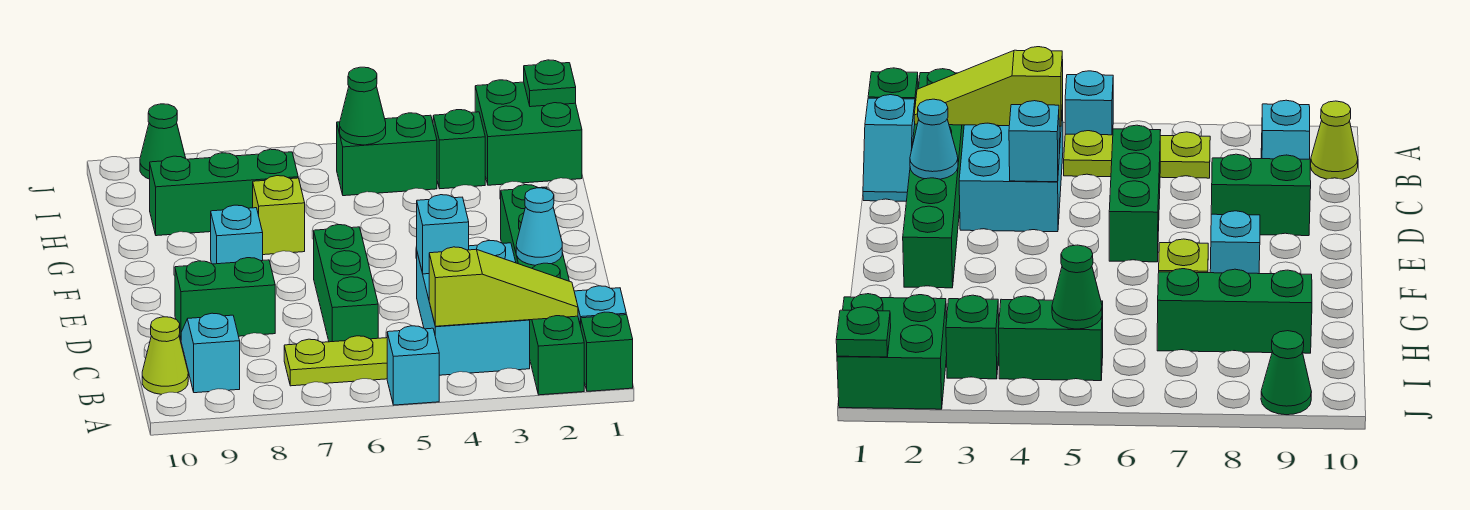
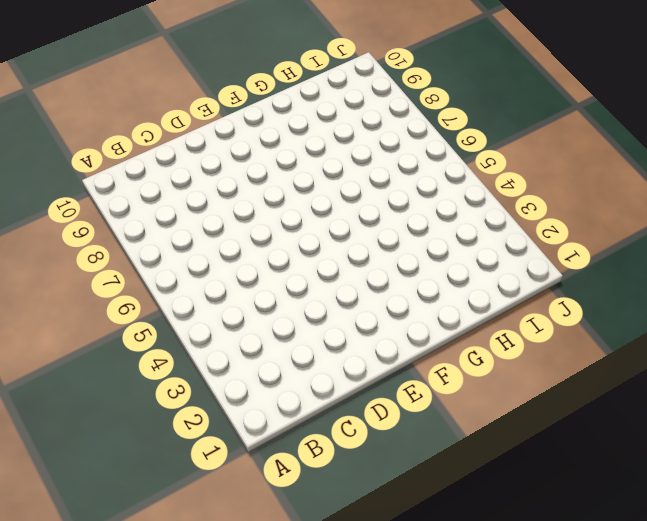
none -> green 1x1 brick [581,312,633,391]
none -> green 1x6 brick [501,185,584,395]
none -> cyan 1x1 brick [387,326,439,405]

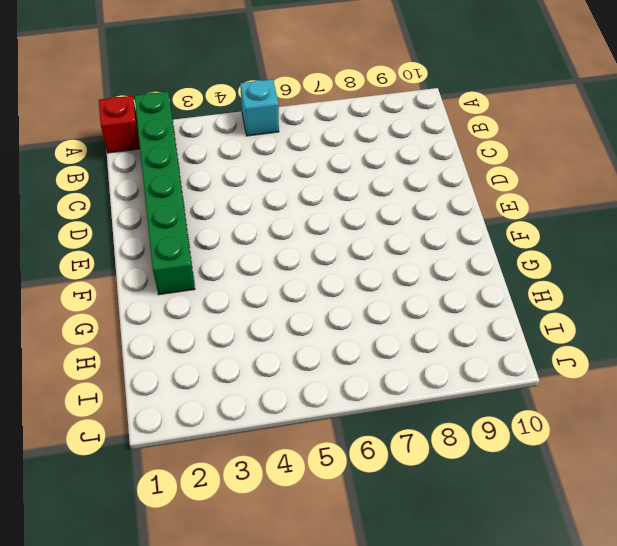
red 1x1 brick [99,96,140,153] -> green 1x1 brick [581,312,633,391]
none -> cyan 1x2 slope [574,286,626,326]
none -> cyan 2x3 brick [417,240,530,375]
none -> lime 1x3 plate [284,336,387,386]

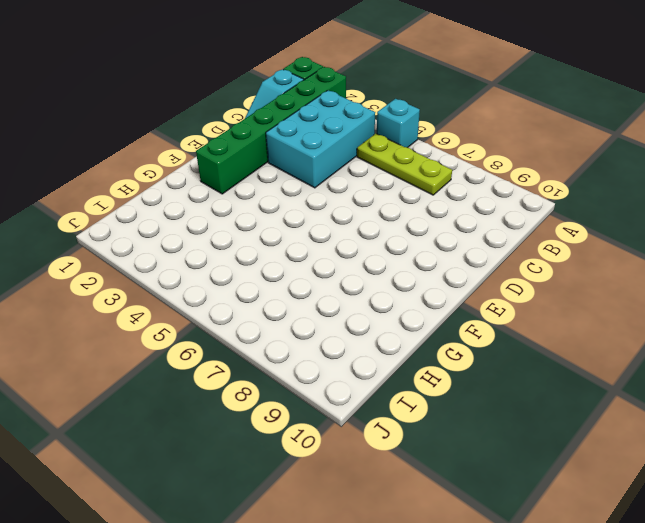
none -> cyan 1x2 slope [181,313,240,393]
none -> lime 1x1 cone [142,317,188,394]
none -> green 1x3 brick [314,225,378,342]

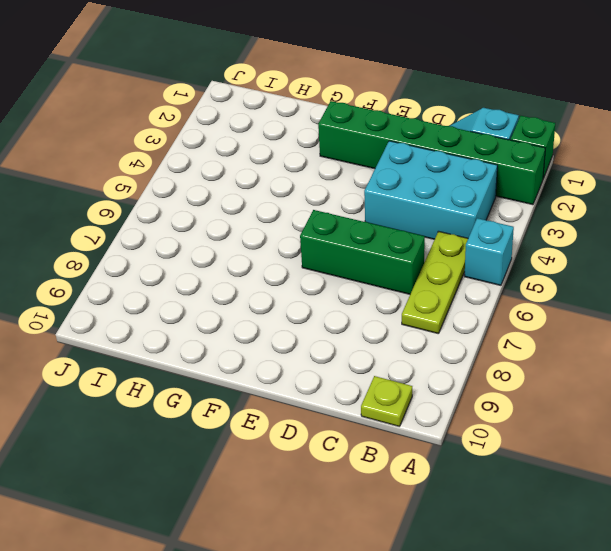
lime 1x1 plate [361,376,412,427] -> lime 1x1 cone [142,317,188,394]
none -> cyan 1x2 slope [181,313,240,393]
none -> green 1x2 brick [175,258,275,339]
none -> cyan 1x1 brick [211,205,263,264]

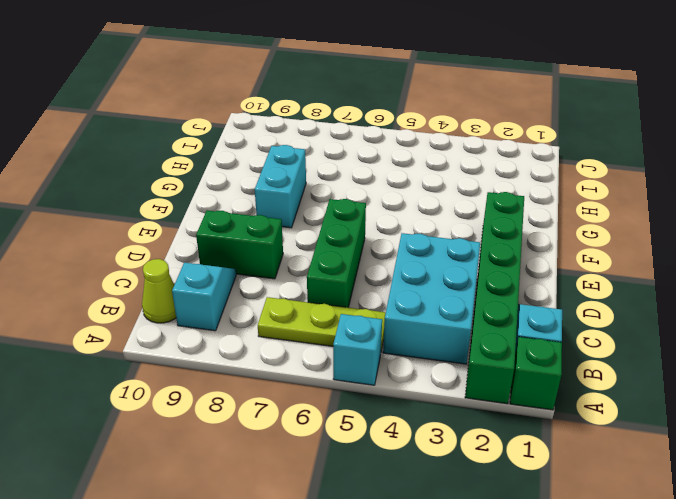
cyan 1x2 brick [255,145,306,228] -> cyan 1x1 brick [211,205,263,264]
none -> lime 1x1 brick [253,176,305,255]
none -> green 1x3 brick [150,149,298,236]
none -> green 2x2 brick [475,80,582,185]

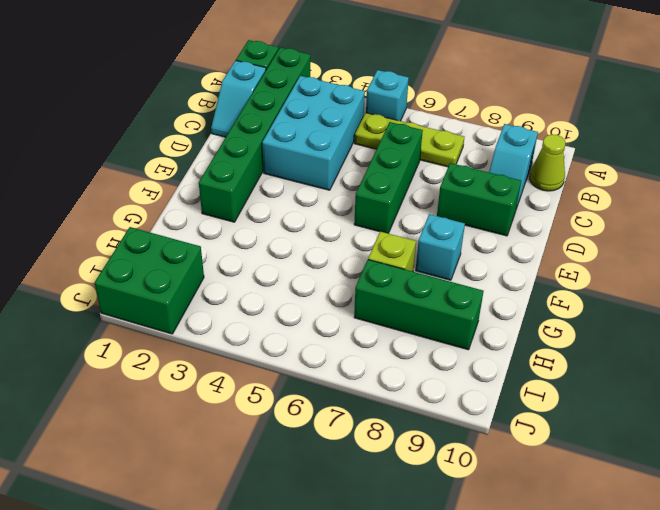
none -> green 1x1 brick [433,110,485,189]
none -> green 1x2 brick [337,113,437,196]
none -> green 1x1 cone [140,104,185,179]

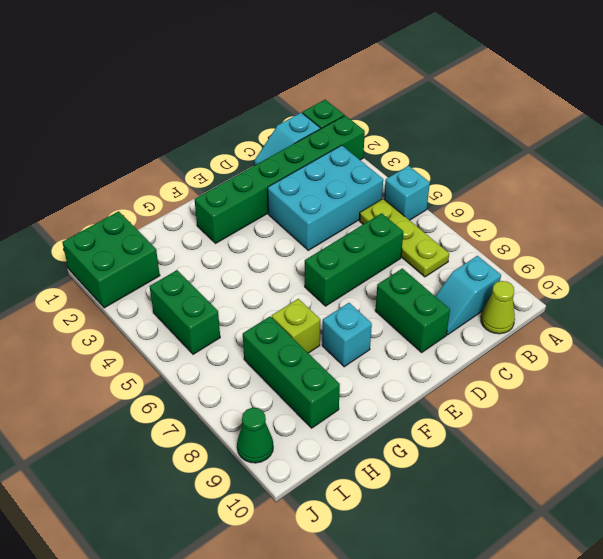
none -> green 1x1 brick [433,110,485,189]
none -> lime 1x3 slope [429,247,578,326]
none -> cyan 1x1 cone [516,188,562,265]

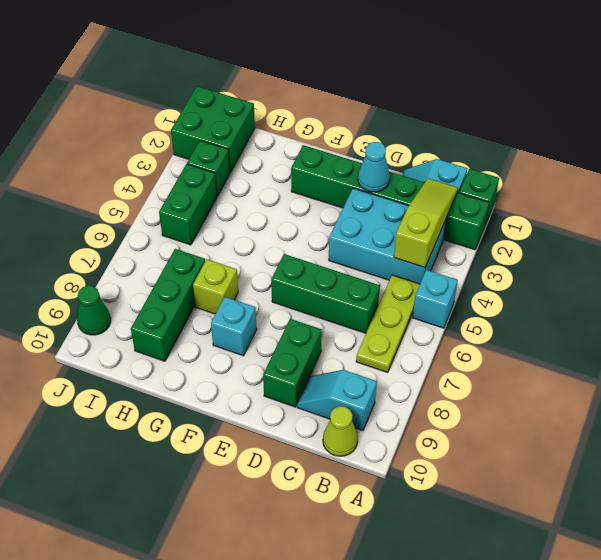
none -> cyan 1x1 brick [417,195,469,274]
none -> green 1x1 cone [340,67,386,145]
none -> green 1x1 plate [524,60,576,107]

